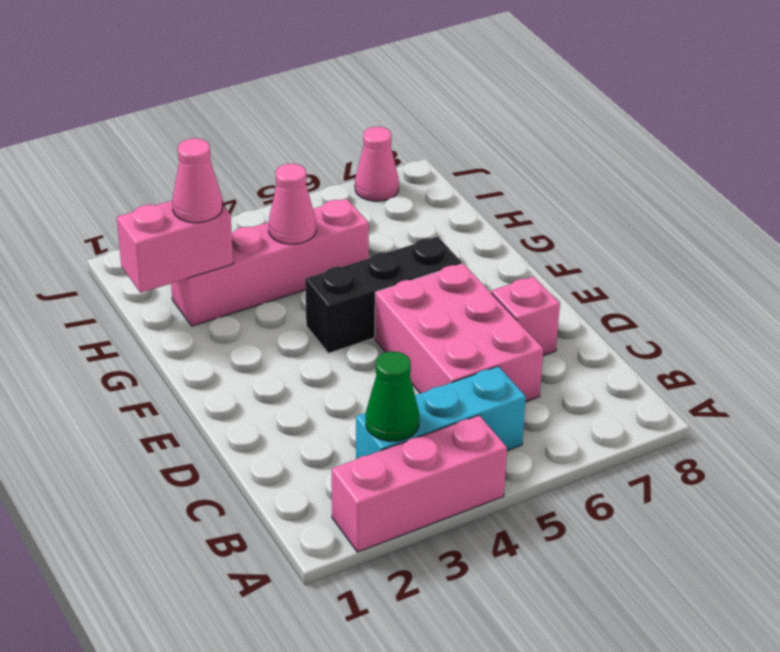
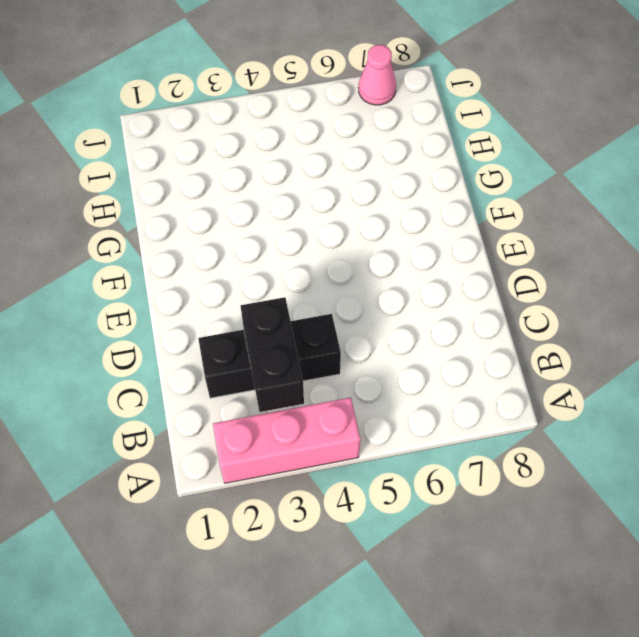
black 1x2 brick [241,297,304,412] -> green 1x1 cone [366,352,419,441]
black 1x3 brick [198,314,341,398] -> black 1x3 brick moved to [305,237,462,353]
none -> cyan 1x3 brick [356,366,526,459]
none -> pink 2x3 brick [375,264,543,402]

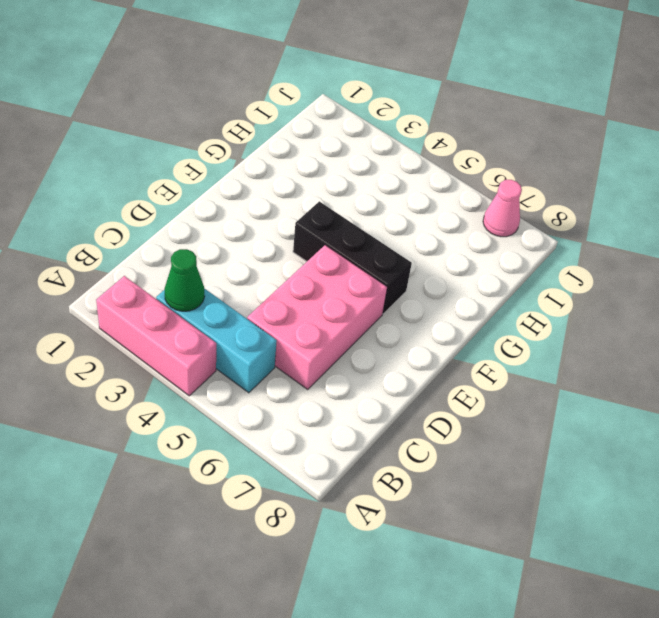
none -> pink 1x1 brick [491,277,560,355]
none -> pink 1x4 brick [171,199,369,326]

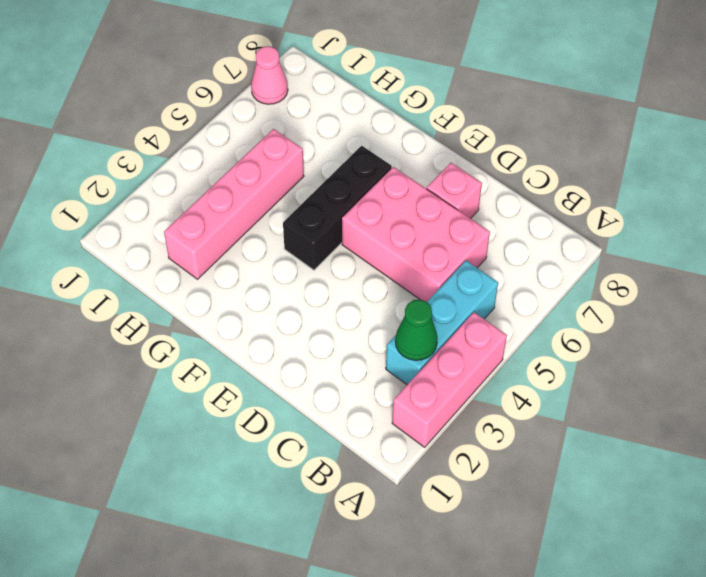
none -> pink 1x2 brick [117,201,233,293]
none -> pink 1x1 cone [269,164,316,244]

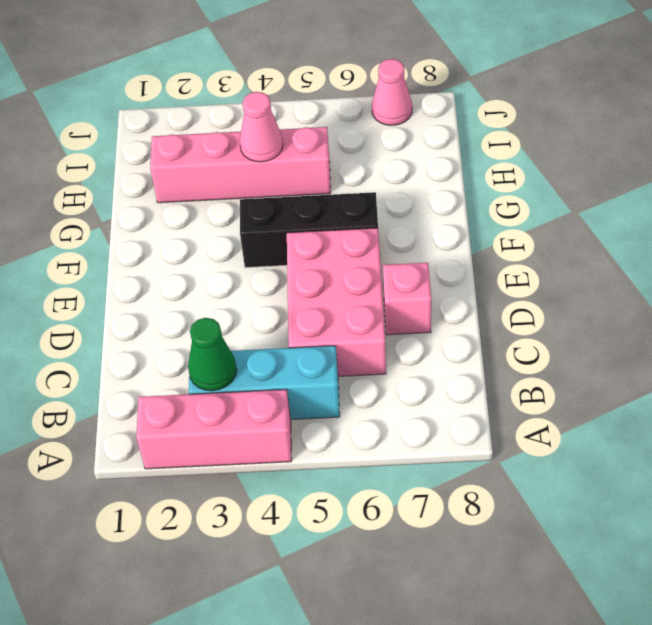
none -> pink 1x2 brick [117,201,233,293]
none -> pink 1x1 cone [172,138,222,223]

